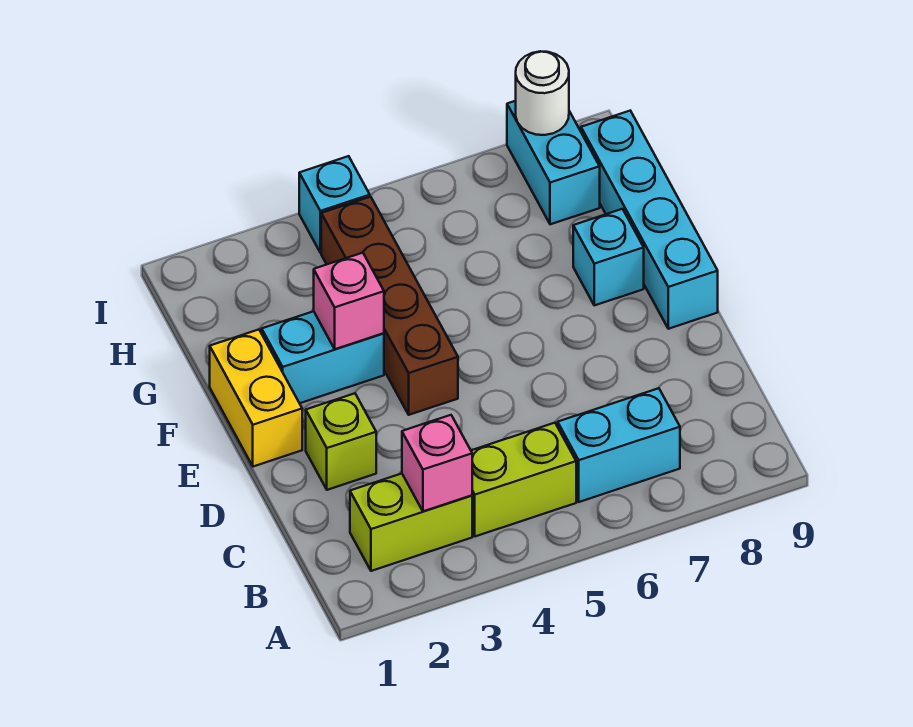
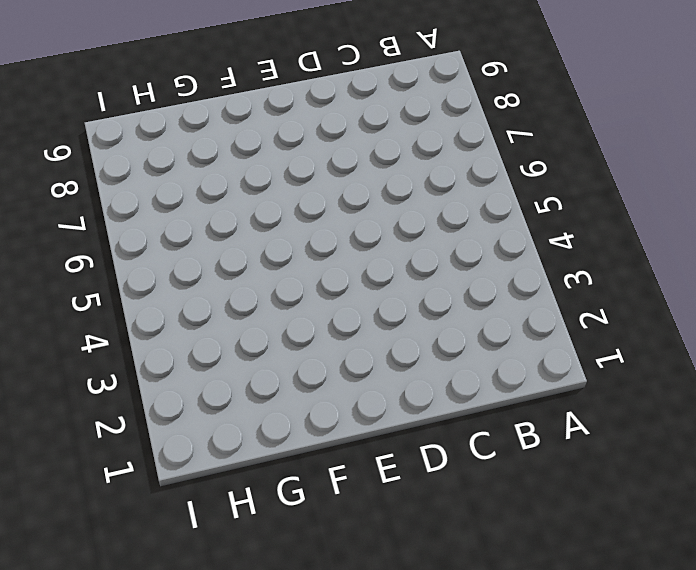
none -> lime 1x2 brick [350,474,472,571]
none -> lime 1x2 brick [471,423,576,536]
none -> cyan 1x2 brick [558,388,680,502]

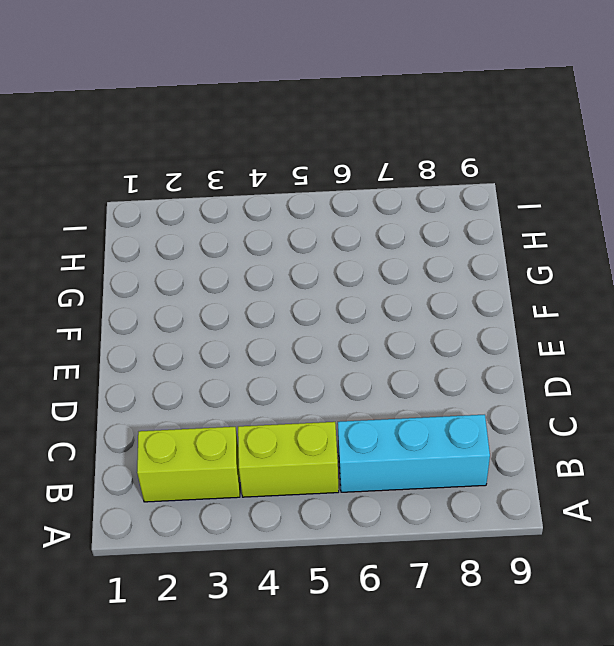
cyan 1x3 brick [338,415,490,492] -> cyan 1x2 brick [558,388,680,502]
none -> lime 1x1 brick [306,393,376,490]
none -> yellow 1x2 brick [210,330,302,467]
none -> brown 1x4 brick [321,197,458,415]

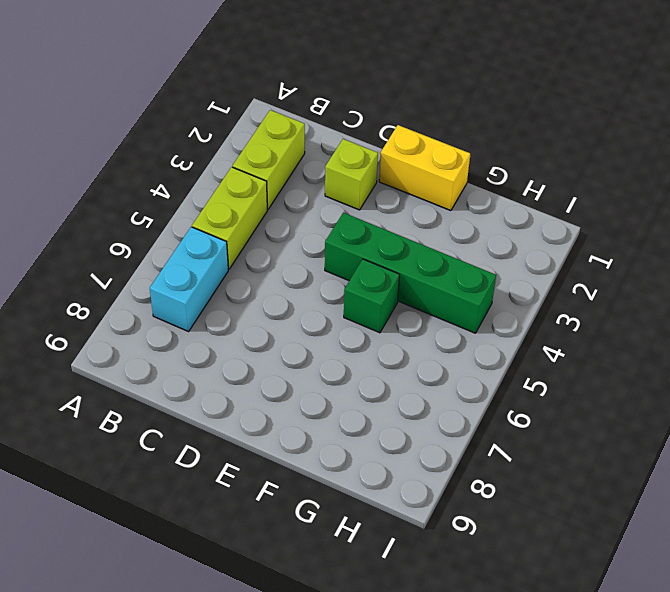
green 1x4 brick [325,213,496,333] -> brown 1x4 brick [321,197,458,415]
green 1x1 brick [344,259,400,333] -> none
none -> cyan 1x4 brick [581,111,718,329]
none -> cyan 1x2 brick [262,311,384,403]
none -> cyan 1x1 brick [573,209,644,305]

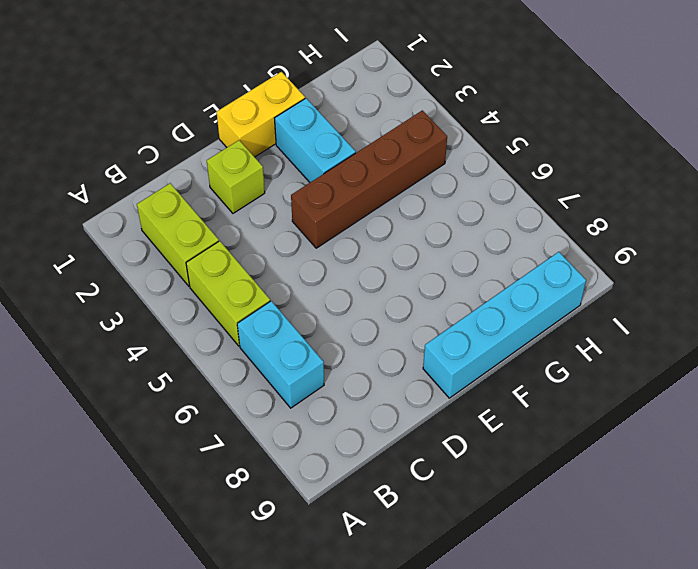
none -> cyan 1x1 brick [573,209,644,305]
none -> cyan 1x2 brick [507,101,600,224]
none -> cyan 1x1 brick [299,156,370,253]

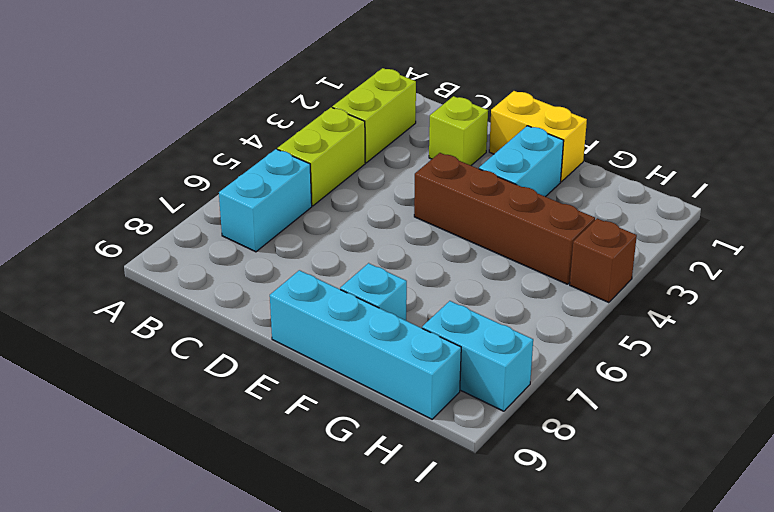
brown 1x1 brick [570,218,637,303] -> cyan 1x1 brick [299,156,370,253]
none -> pink 1x1 brick [402,415,472,511]
none -> pink 1x1 brick [314,253,384,349]
none -> white 1x1 round brick [516,51,569,135]

